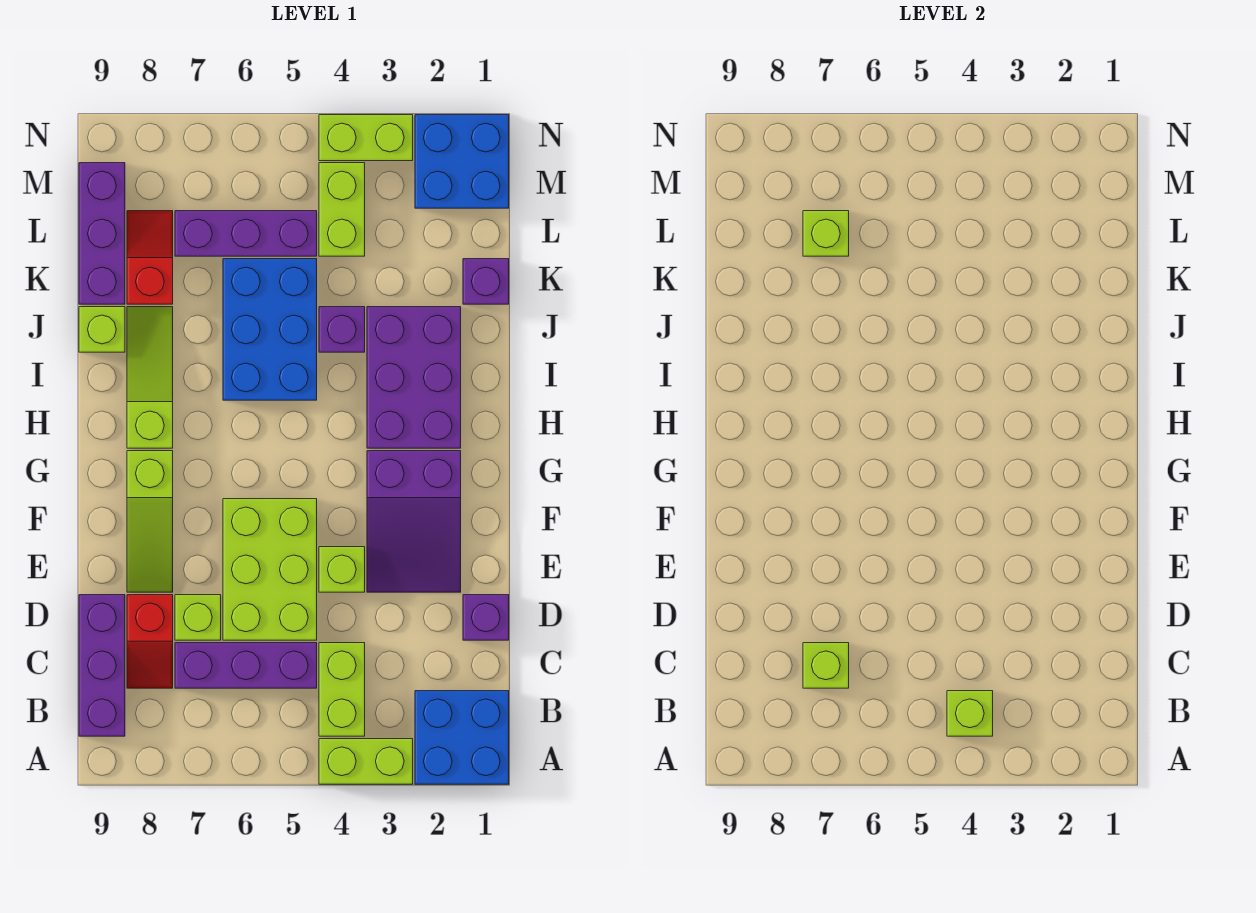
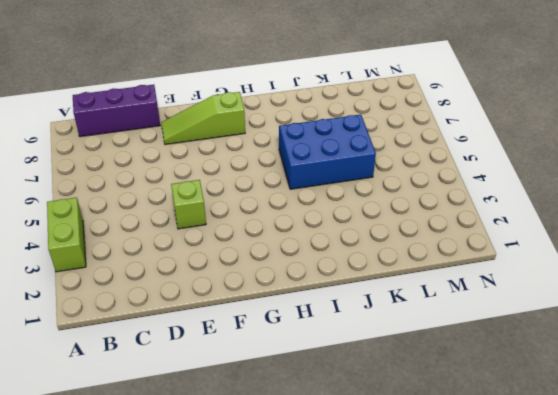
none -> blue 2x2 brick [415,691,509,784]
none -> lime 1x2 brick [319,643,365,736]
none -> purple 1x3 brick [175,643,317,688]

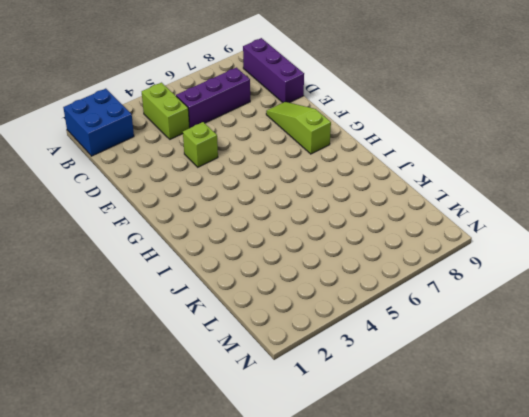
none -> lime 1x2 brick [319,739,413,784]
none -> red 1x2 slope [127,595,173,688]
none -> purple 1x1 brick [463,595,509,640]

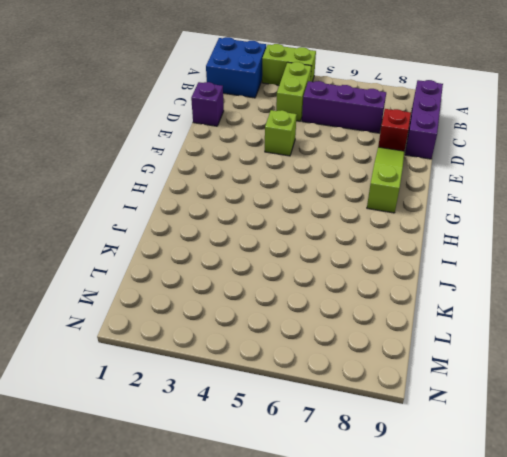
none -> lime 2x3 brick [223,499,317,640]
none -> lime 1x1 brick [175,595,221,640]
none -> purple 2x3 slope [367,451,461,592]

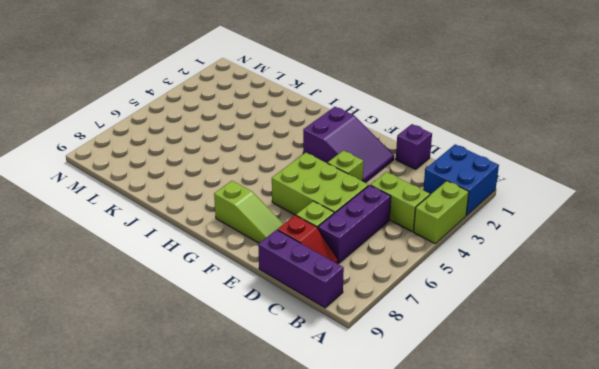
none -> purple 2x3 brick [367,307,461,448]
none -> lime 1x3 slope [127,307,173,448]
none -> blue 2x3 brick [223,259,317,400]

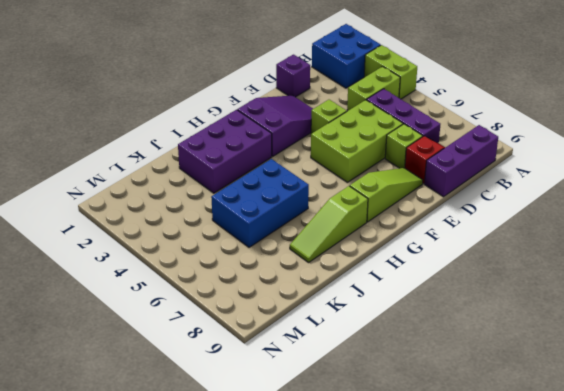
none -> purple 1x1 brick [319,307,365,352]
none -> lime 1x1 brick [79,307,125,352]
none -> purple 1x1 brick [463,259,509,304]

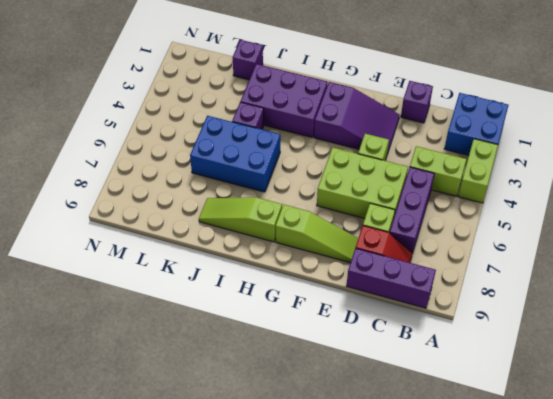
none -> lime 1x1 brick [79,307,125,352]
none -> red 1x2 slope [127,211,173,304]
none -> purple 1x3 brick [79,163,125,304]

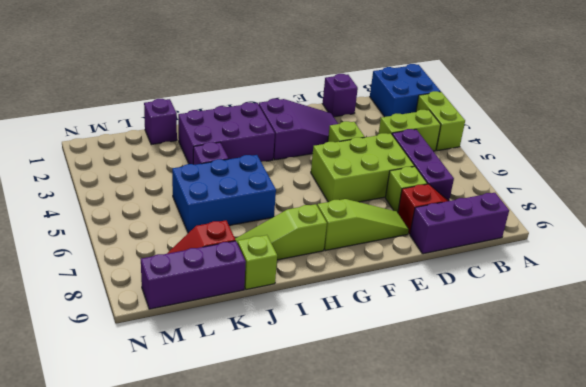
none -> lime 1x2 brick [319,163,365,256]
none -> purple 1x3 brick [175,211,317,256]
none -> blue 2x2 brick [415,115,509,208]

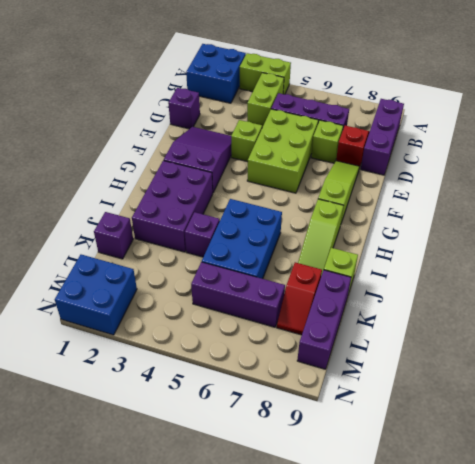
none -> lime 1x2 brick [319,163,365,256]
none -> lime 1x2 brick [319,115,413,161]
none -> lime 1x1 brick [947,691,993,736]

